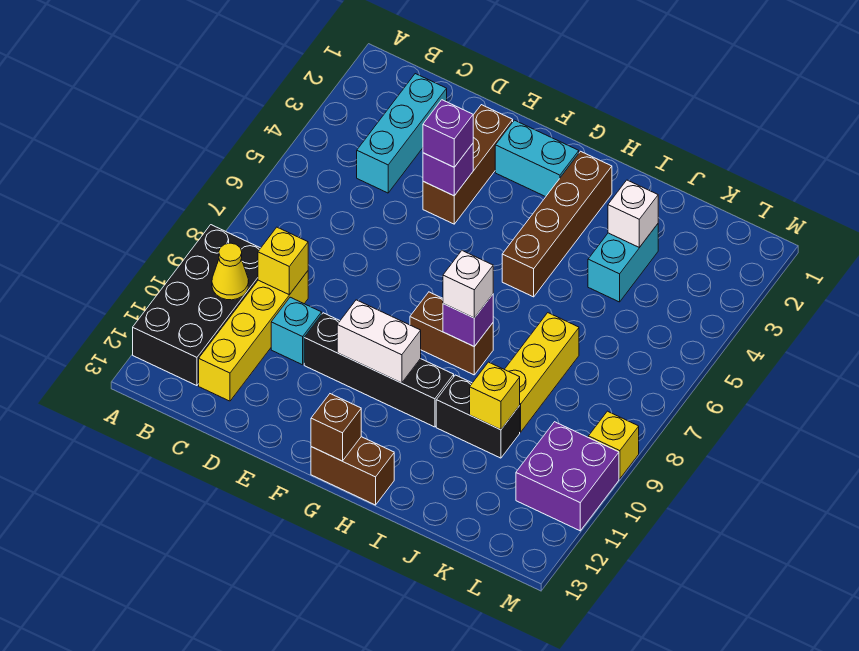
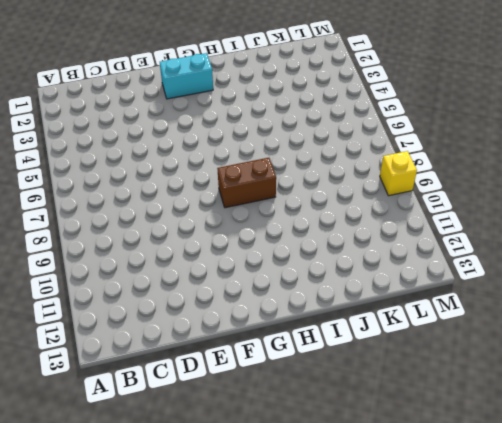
none -> black 2x4 brick [133,225,260,386]
none -> cyan 1x3 brick [357,74,447,193]
none -> yellow 1x4 brick [199,271,308,401]

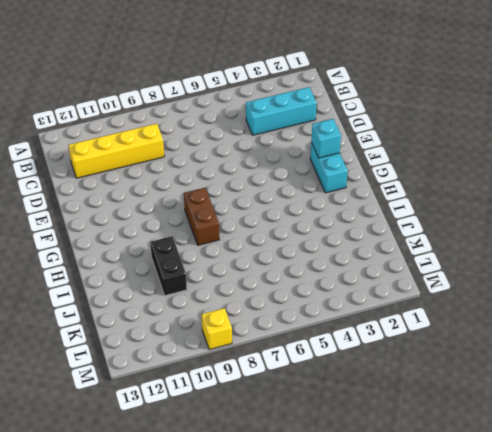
cyan 1x1 brick [311,119,341,158] -> cyan 1x1 brick moved to [271,297,322,365]
none -> black 2x4 brick [133,225,260,386]
none -> brown 1x3 brick [423,105,513,224]
none -> black 1x4 brick [304,313,454,427]

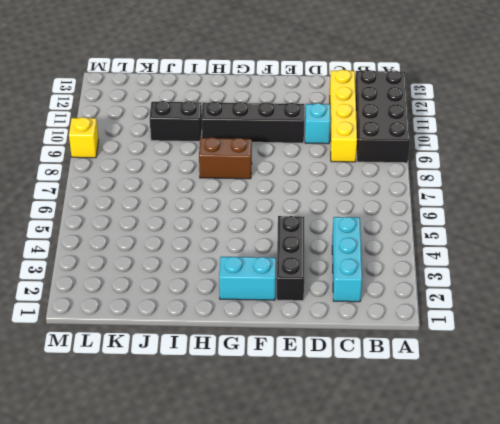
black 1x3 brick [277,216,304,301] -> brown 1x3 brick [423,105,513,224]
none -> brown 1x2 brick [311,437,394,505]
none -> brown 1x4 brick [502,151,612,297]
none -> cyan 1x2 brick [588,224,658,302]

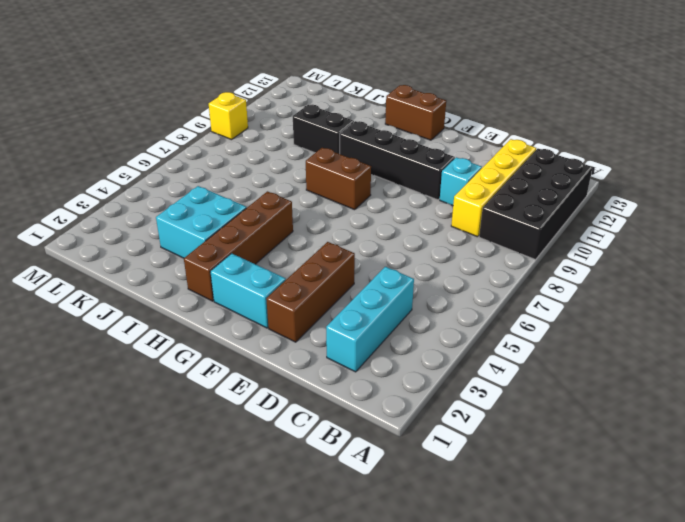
cyan 2x2 brick [156,186,246,258] -> cyan 1x2 brick [588,224,658,302]
none -> yellow 1x3 brick [505,313,579,432]
none -> purple 2x2 brick [516,422,619,531]
none -> yellow 1x1 cone [212,243,249,300]

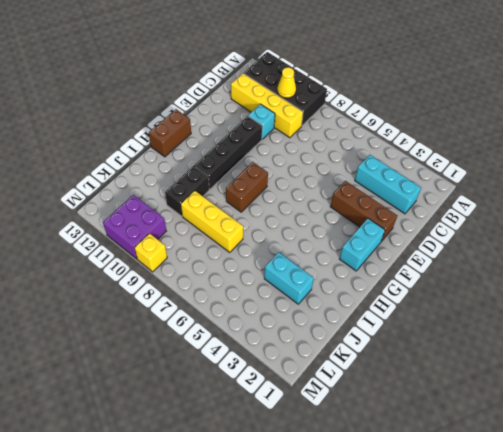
none -> brown 1x4 brick [502,151,612,297]
none -> yellow 1x1 brick [258,227,308,295]
none -> purple 1x1 brick [423,144,473,196]

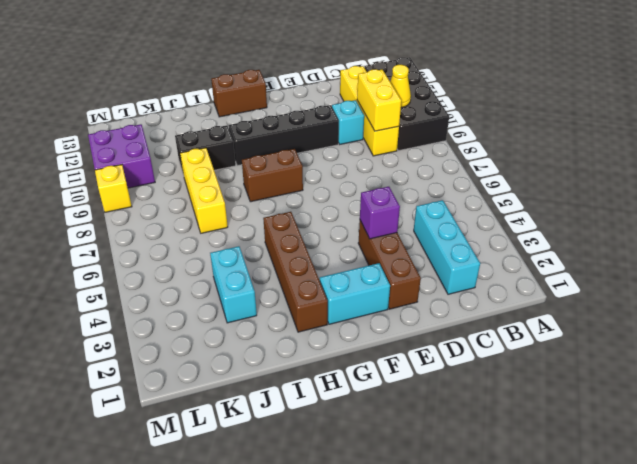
yellow 1x2 brick [357,69,401,131] -> yellow 1x1 brick [258,227,308,295]
none -> white 1x2 brick [337,300,421,383]
none -> brown 1x1 brick [311,394,361,461]
none -> purple 1x1 brick [443,294,493,347]

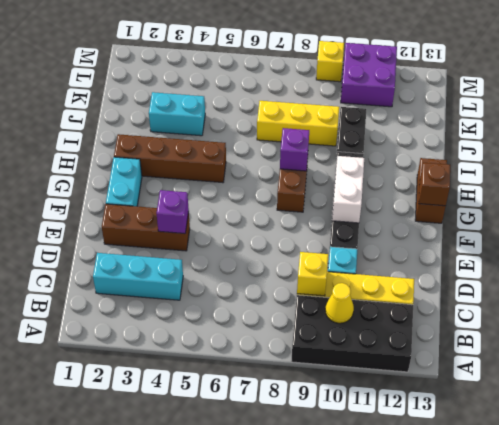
none -> white 1x1 brick [608,180,658,247]
none -> yellow 1x1 brick [470,362,520,430]
none -> purple 1x1 brick [423,100,473,167]

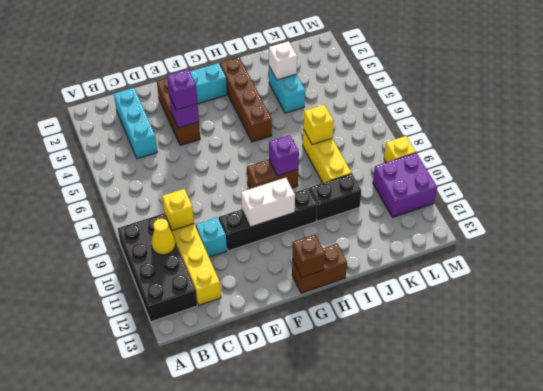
yellow 1x1 brick [303,105,334,145] -> yellow 1x1 brick moved to [470,362,520,430]
none -> white 1x1 brick [443,251,493,318]

